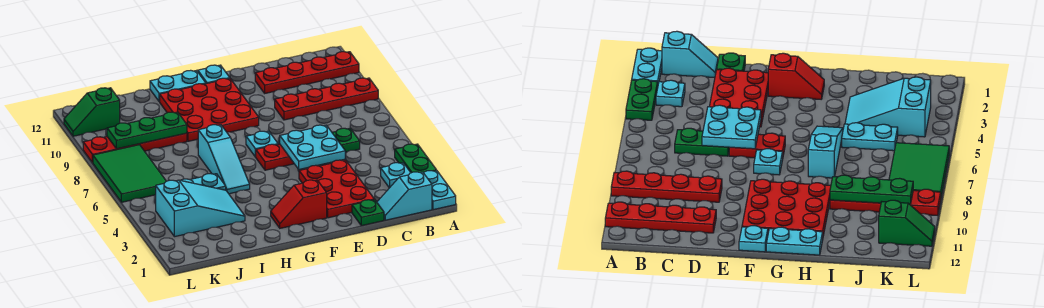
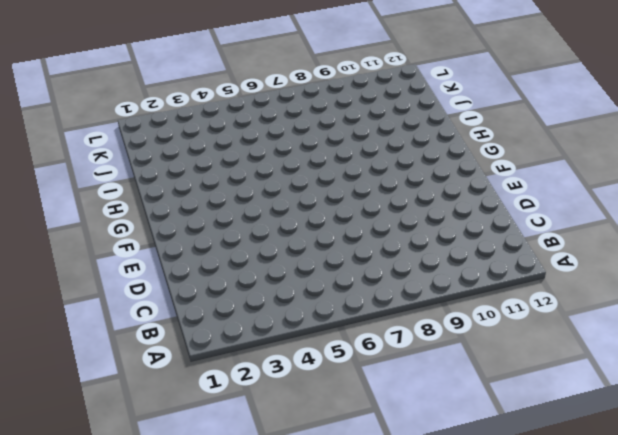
none -> cyan 1x2 plate [424,170,456,210]
none -> green 1x2 plate [395,144,436,173]
none -> red 1x4 plate [275,78,378,120]

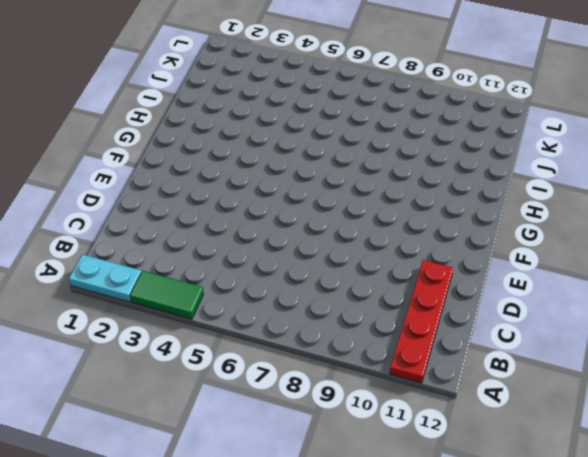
green 1x2 tile [130,271,203,319] -> green 1x2 plate [395,144,436,173]
none -> red 1x4 plate [275,78,378,120]
none -> cyan 1x2 slope [377,172,432,220]
none -> cyan 1x1 plate [381,163,411,188]

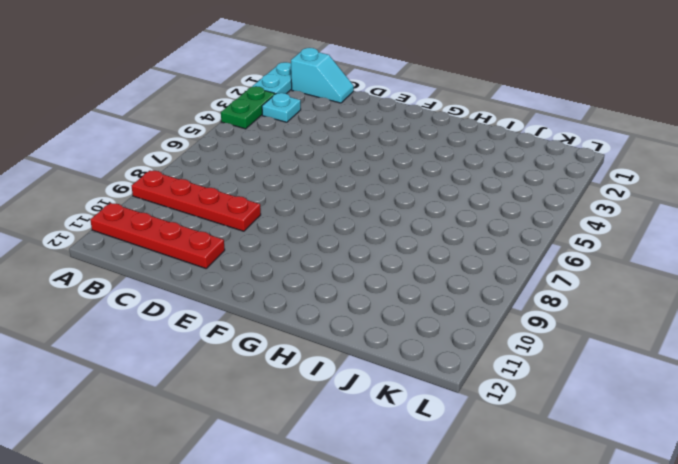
none -> green 1x2 plate [332,128,360,152]
none -> green 1x1 plate [352,200,384,226]
none -> red 2x3 plate [299,160,374,218]

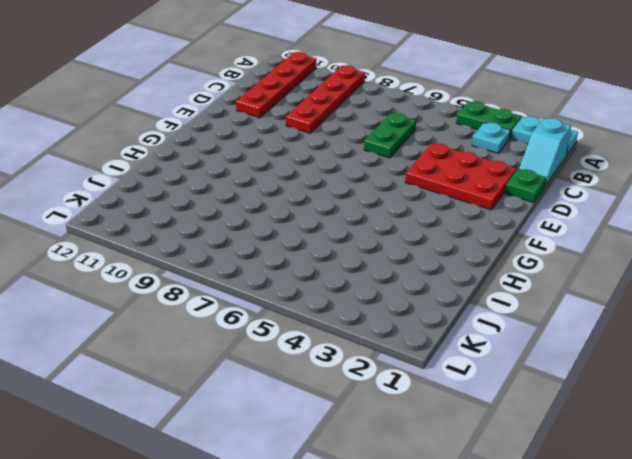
none -> red 1x2 plate [256,144,294,170]
none -> red 1x2 slope [271,180,327,228]
none -> cyan 1x1 plate [246,131,278,157]

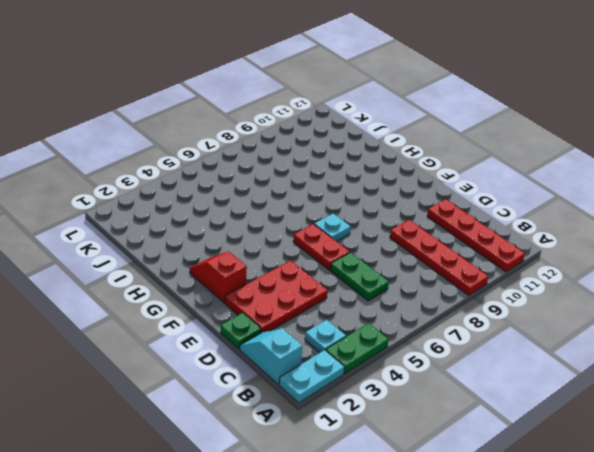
none -> red 3x3 plate [160,78,259,141]
none -> cyan 1x1 plate [198,65,229,84]
none -> cyan 1x2 plate [150,70,206,102]

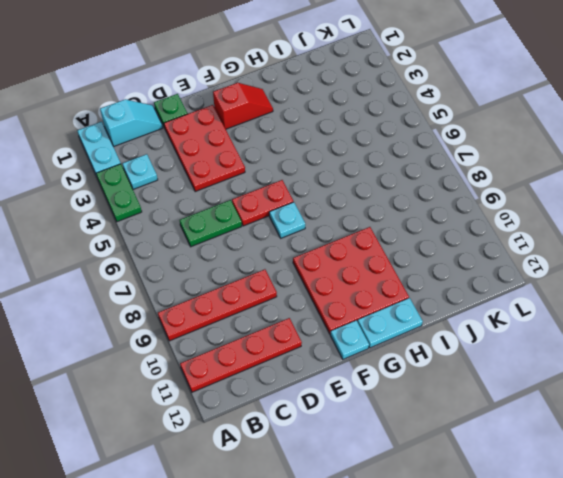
none -> cyan 1x3 slope [198,125,250,194]
none -> cyan 2x3 slope [156,180,245,237]
none -> cyan 1x2 plate [181,174,226,190]

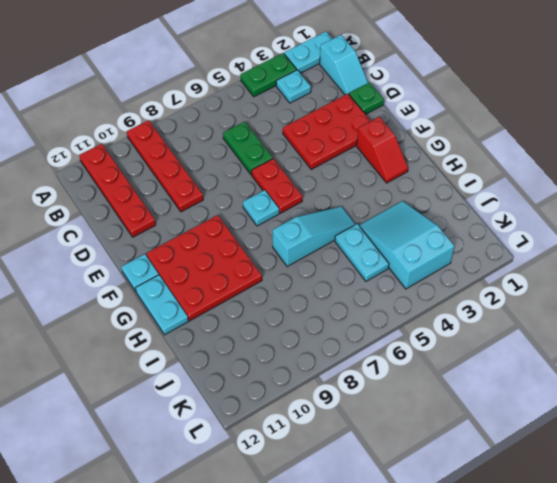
none -> red 1x4 plate [83,133,187,163]
none -> green 2x3 tile [93,145,166,202]
none -> green 1x2 slope [64,88,120,136]

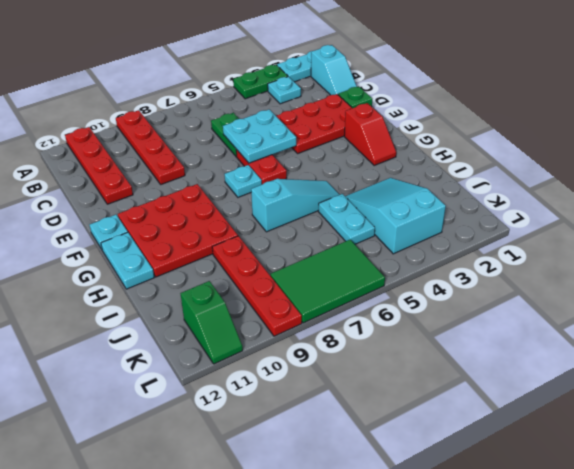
none -> green 1x3 plate [107,112,187,149]

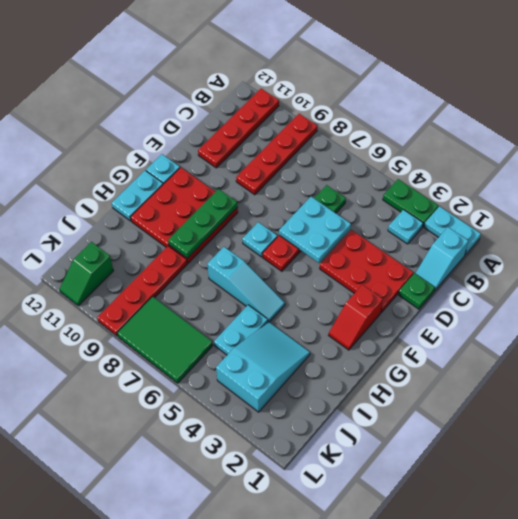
green 1x3 plate [168,189,237,258] -> green 1x3 plate moved to [107,112,187,149]

